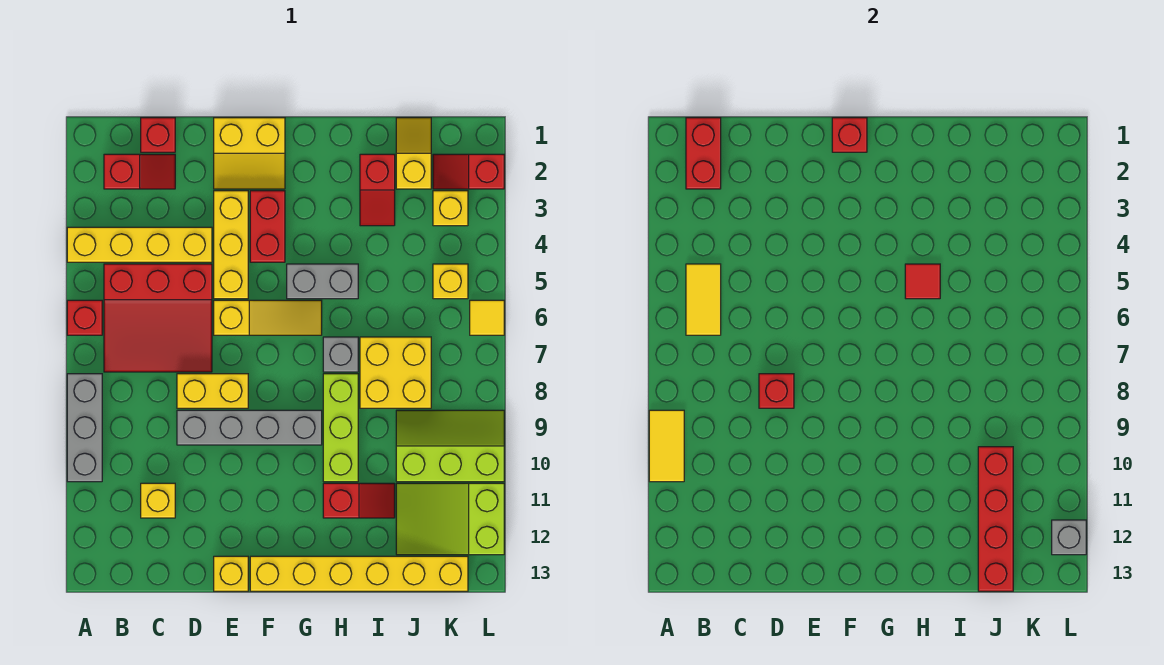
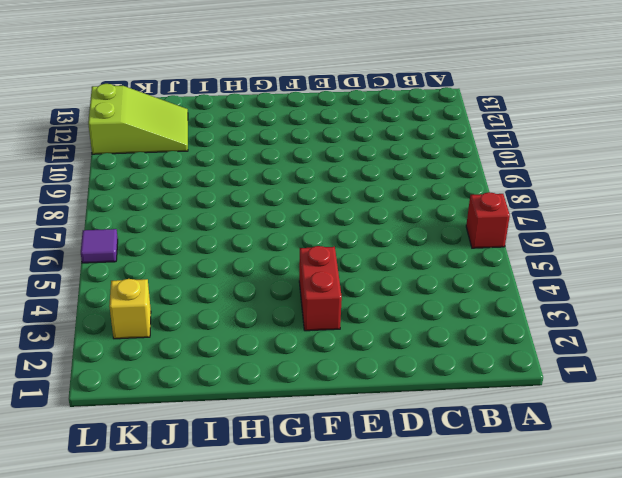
purple 1x1 tile [81,229,118,263] -> yellow 1x1 tile [470,300,504,335]
none -> yellow 1x4 brick [67,227,212,262]
none -> grey 1x3 brick [67,374,102,482]
none -> red 1x2 slope [104,154,175,189]
none -> red 3x3 slope [104,264,212,372]

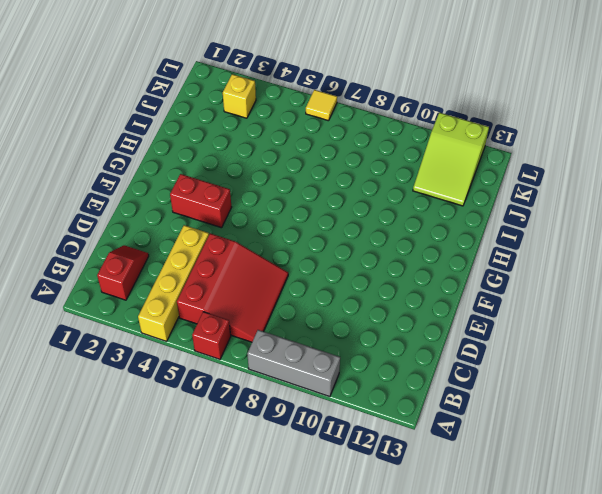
none -> red 1x1 brick [141,118,175,152]
none -> yellow 1x1 brick [141,483,175,518]
none -> yellow 1x2 brick [177,374,248,408]
none -> grey 1x4 brick [177,410,322,445]

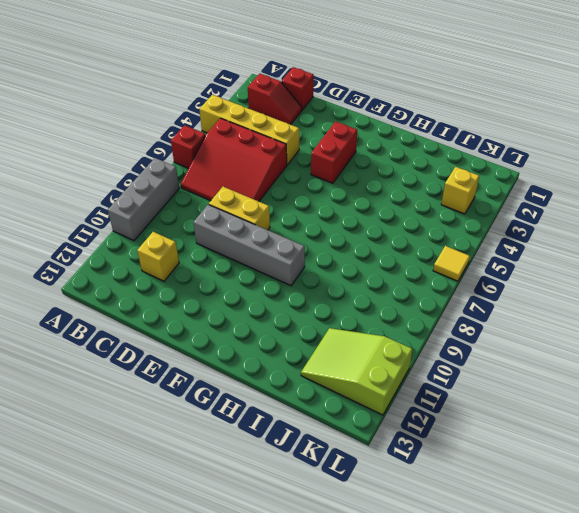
none -> yellow 2x2 slope [214,118,285,189]
none -> yellow 1x3 brick [214,191,248,299]
none -> yellow 1x3 slope [214,300,322,335]
none -> yellow 1x1 brick [214,556,248,591]

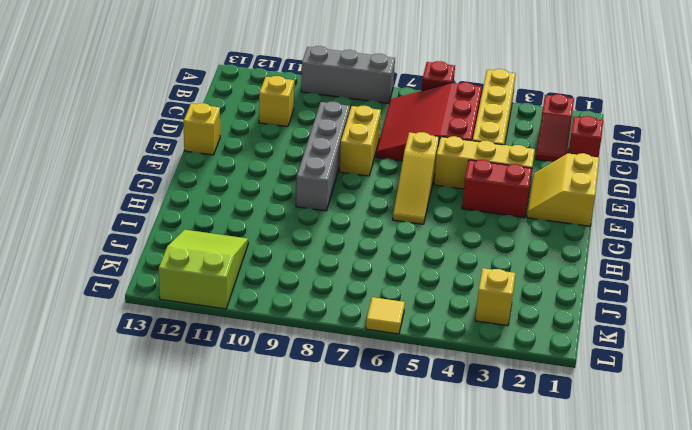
none -> yellow 1x6 brick [250,556,468,591]
none -> grey 1x2 brick [287,264,358,299]
none -> grey 1x1 brick [323,337,358,372]
none -> lime 1x3 brick [323,374,358,482]

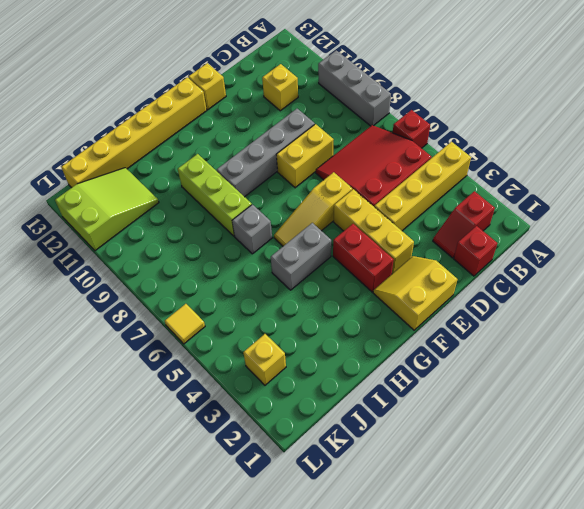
none -> red 1x2 slope [323,483,395,518]
none -> red 1x2 slope [360,154,395,226]
none -> yellow 2x2 brick [360,337,431,408]
none -> yellow 1x2 slope [396,118,431,189]

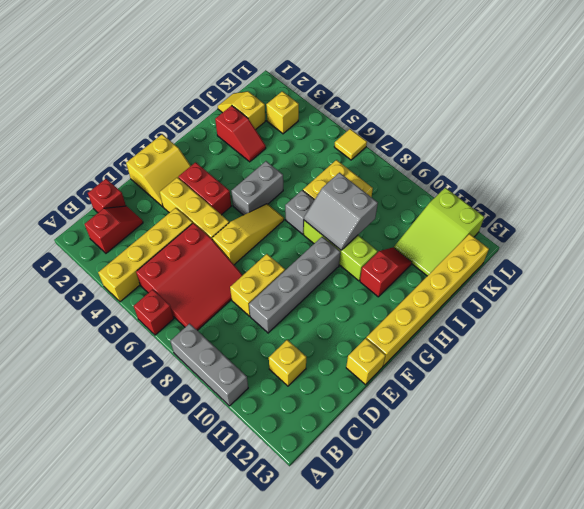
grey 2x2 slope [304,173,378,250] -> none
none -> lime 2x3 slope [396,410,504,482]
none -> red 1x2 slope [433,154,504,189]
none -> yellow 1x1 brick [433,264,468,299]
none -> yellow 1x2 tile [649,410,684,482]

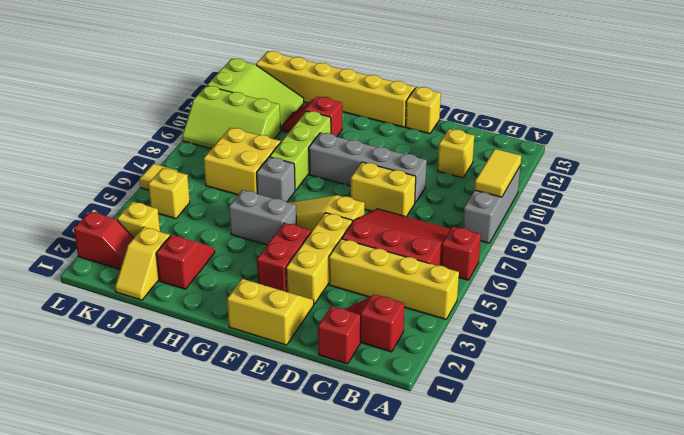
none -> red 1x2 brick [686,118,721,189]
none -> yellow 1x2 tile [686,264,721,335]
none -> red 1x1 brick [759,374,794,408]
none -> red 1x1 brick [832,118,867,152]

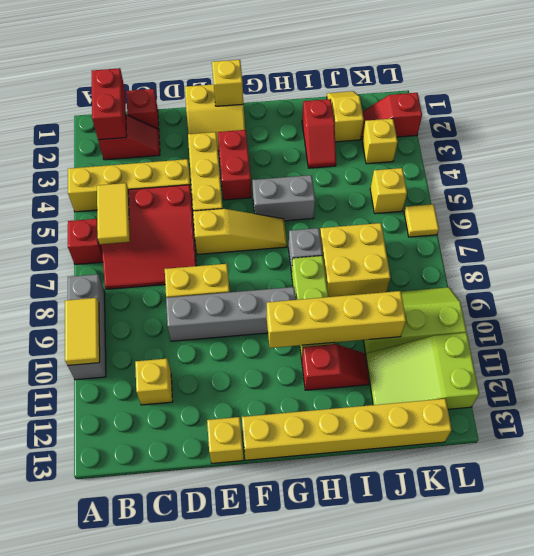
yellow 1x1 brick [212,60,243,106] -> red 1x1 brick [832,118,867,152]
yellow 1x4 brick [267,291,406,348] -> red 1x4 brick [978,447,1013,591]
none -> red 1x1 brick [759,374,794,408]
none -> red 1x1 tile [905,264,940,299]
none -> grey 1x1 brick [1052,520,1086,555]

